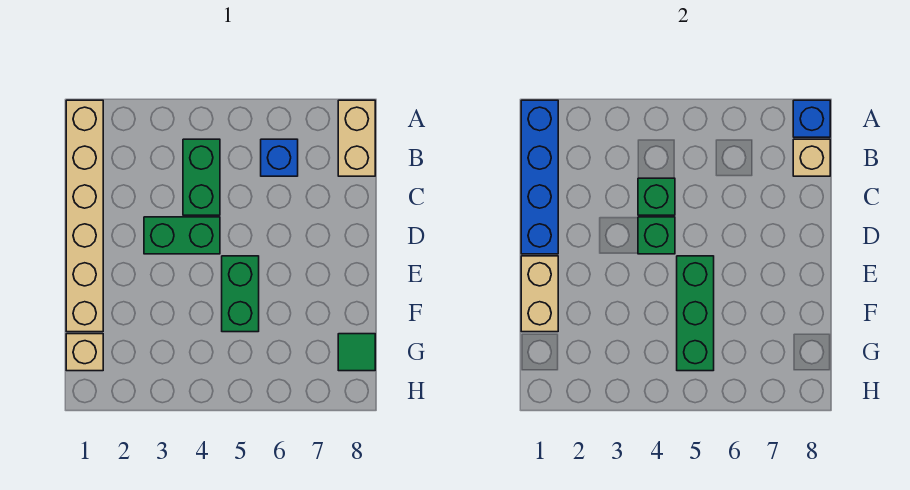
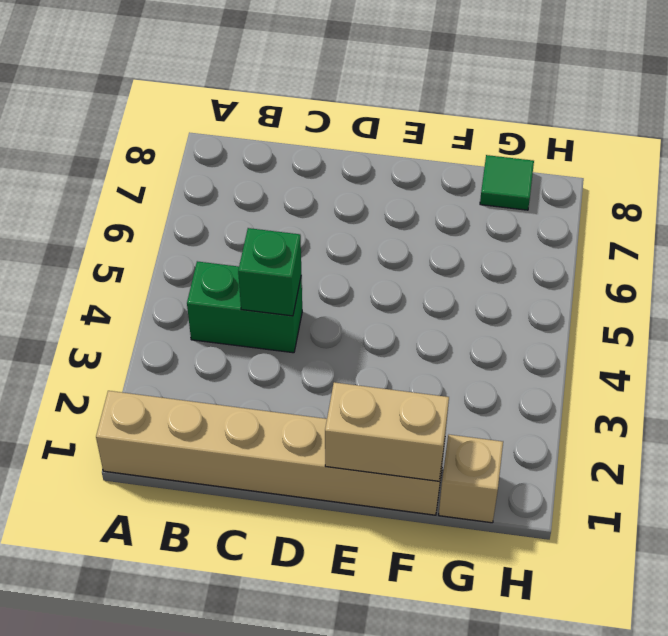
none -> tan 1x2 brick [338,100,375,176]
none -> blue 1x1 brick [261,139,298,176]
none -> green 1x2 brick [144,217,220,254]

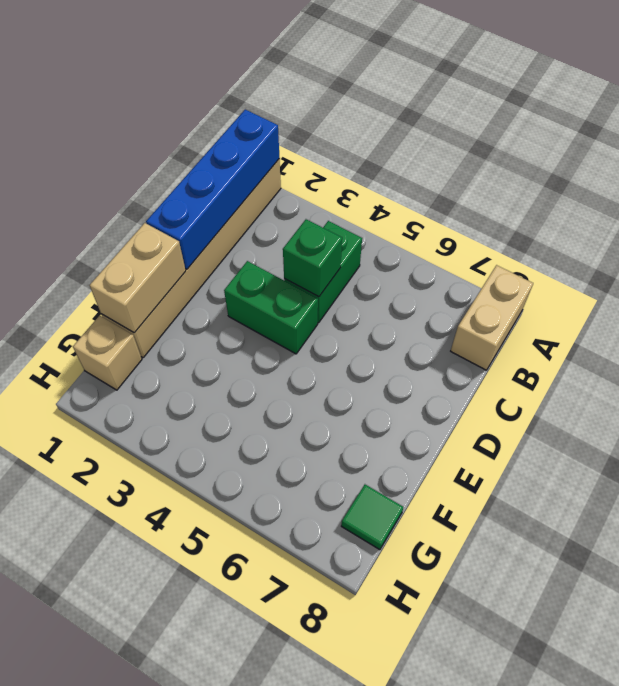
none -> blue 1x1 brick [261,139,298,176]
none -> green 1x2 brick [222,256,259,332]
none -> blue 1x1 brick [793,100,830,137]

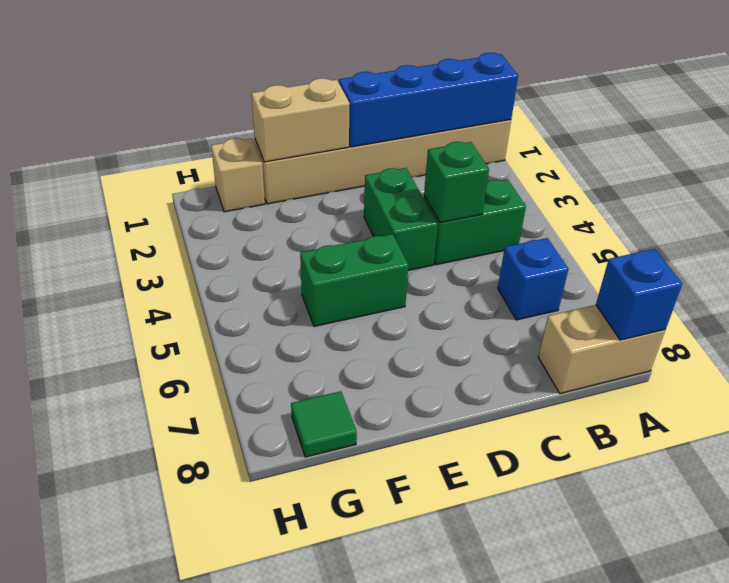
none -> tan 1x1 brick [793,139,830,176]
none -> green 1x1 brick [638,217,675,254]
none -> green 1x3 brick [677,256,714,371]

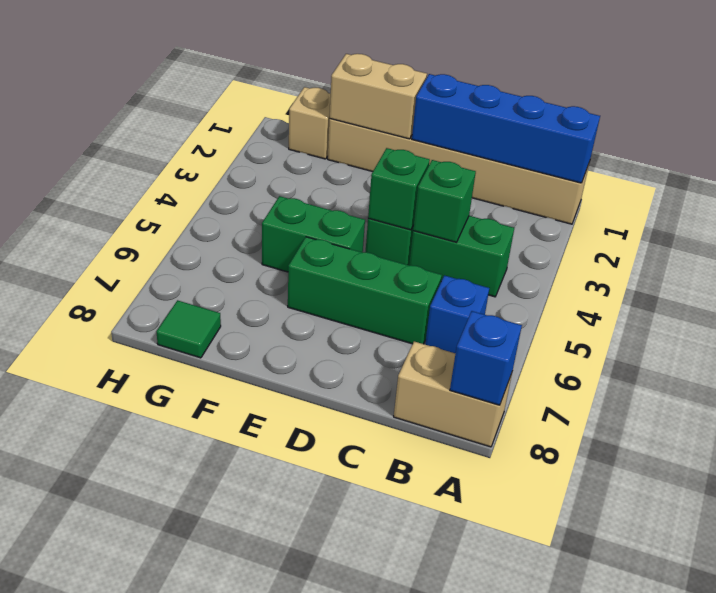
green 1x3 brick [288,237,442,344] -> green 1x3 brick moved to [677,256,714,371]
none -> tan 1x1 brick [793,139,830,176]

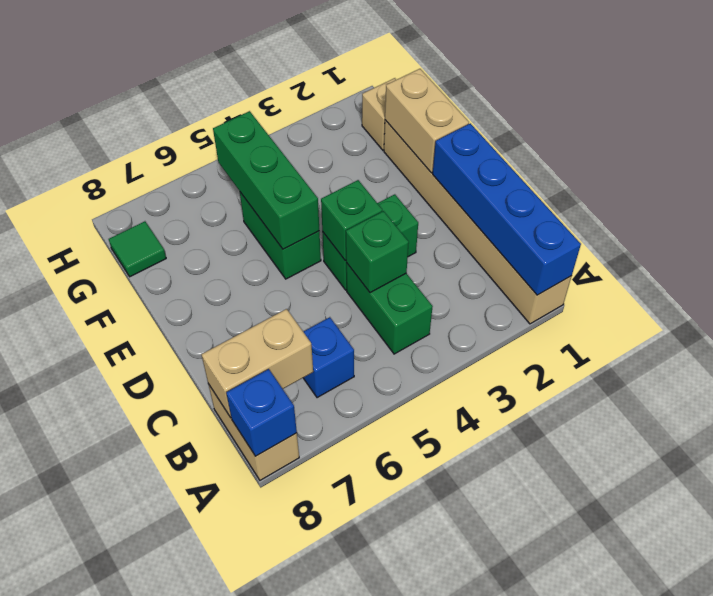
tan 1x2 brick [201,309,313,418] -> tan 1x1 brick [793,139,830,176]

